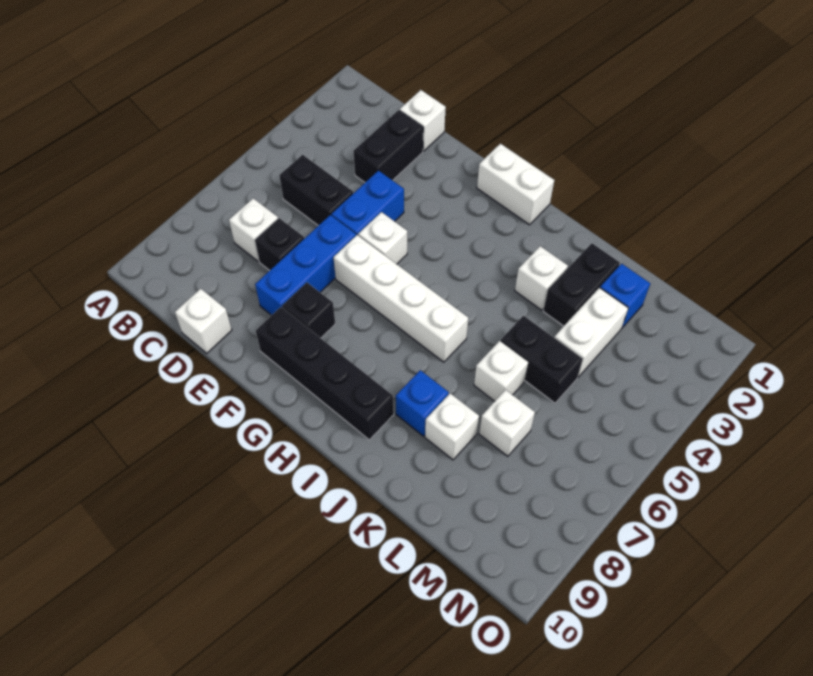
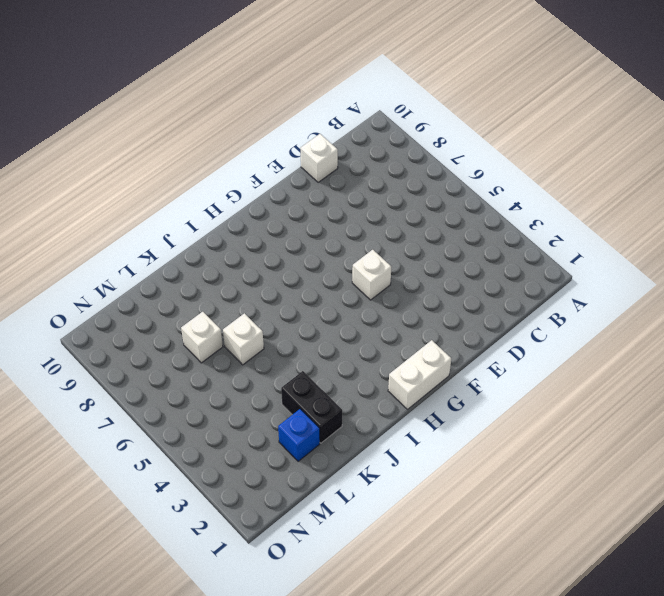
none -> black 1x2 brick [279,155,353,226]
none -> white 1x1 brick [229,198,278,261]
none -> white 1x1 brick [400,90,446,151]

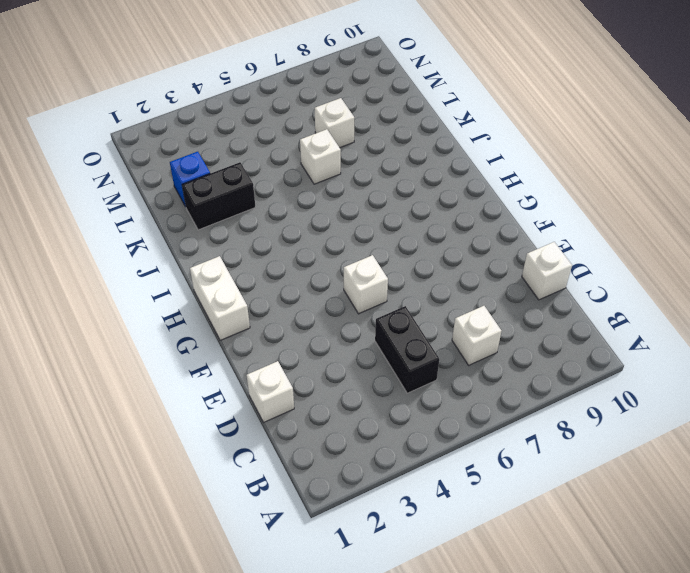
none -> black 1x2 brick [353,110,423,182]
none -> black 1x1 brick [255,218,304,270]
none -> blue 1x2 brick [332,170,404,235]

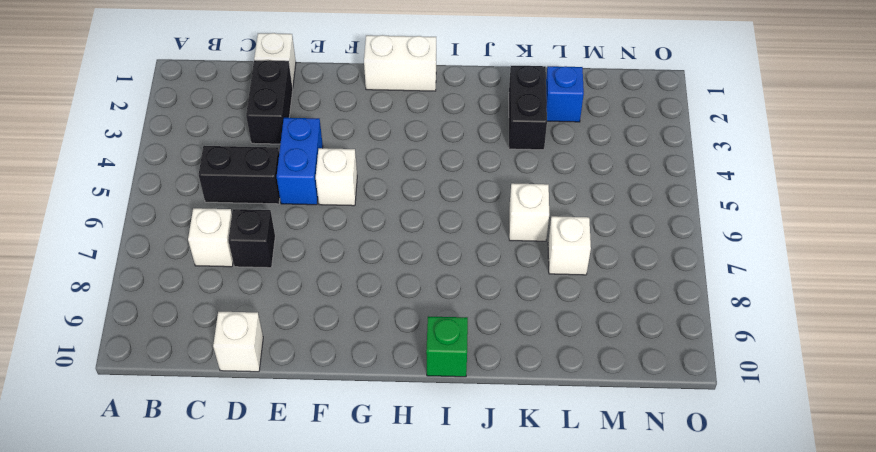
green 1x1 brick [426,317,468,377] -> none
none -> blue 1x3 brick [255,215,356,315]
none -> white 1x4 brick [334,235,468,362]
none -> black 1x1 brick [282,282,335,338]

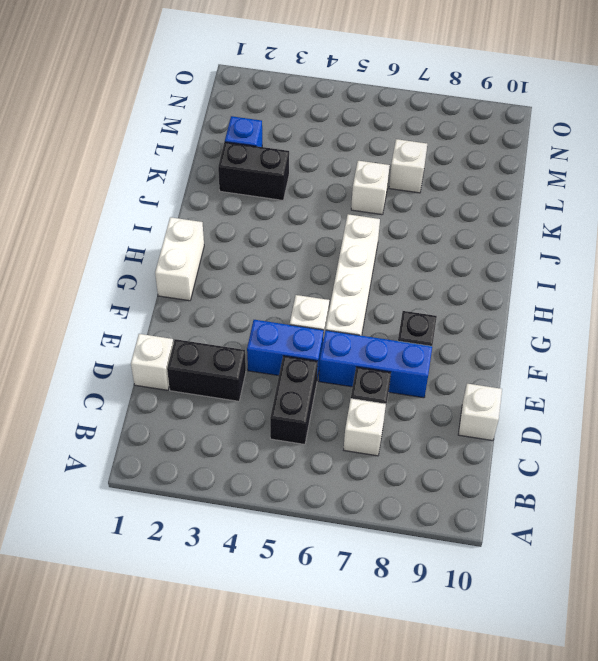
none -> black 1x4 brick [256,307,394,440]
none -> white 1x1 brick [515,246,568,310]
none -> blue 1x1 brick [396,370,449,436]

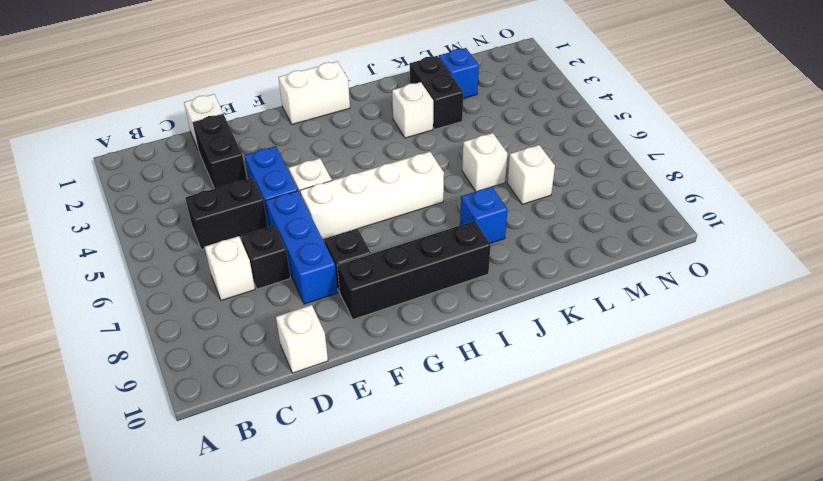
none -> black 1x2 brick [501,316,583,403]
none -> white 1x1 brick [425,393,479,460]
none -> white 1x2 brick [554,288,628,377]

